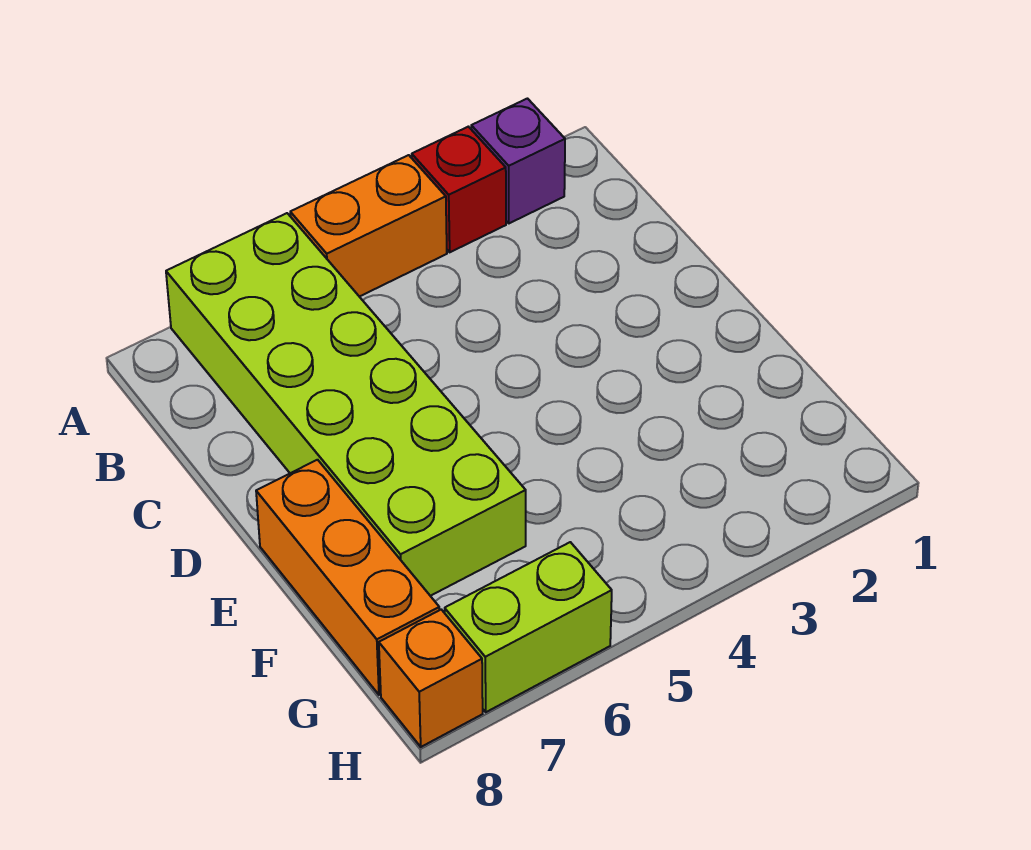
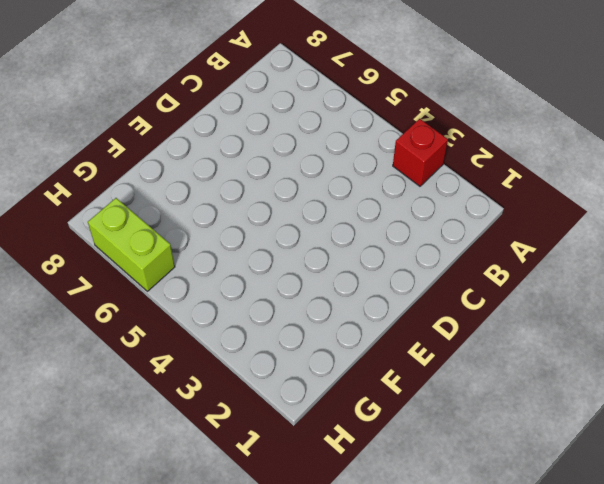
none -> purple 1x1 brick [471,99,565,223]
none -> orange 1x2 brick [290,155,447,297]

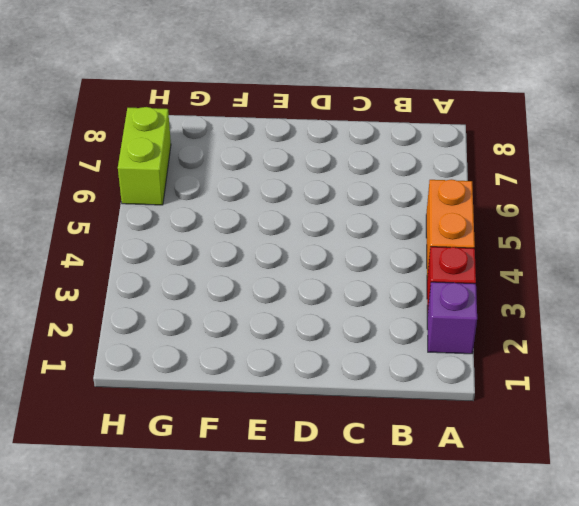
none -> lime 2x6 brick [166,213,526,596]
none -> orange 1x3 brick [256,460,439,695]

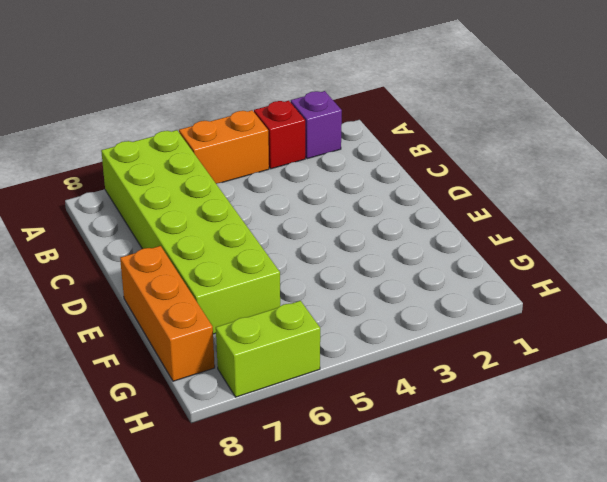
none -> orange 1x1 brick [379,610,483,747]

